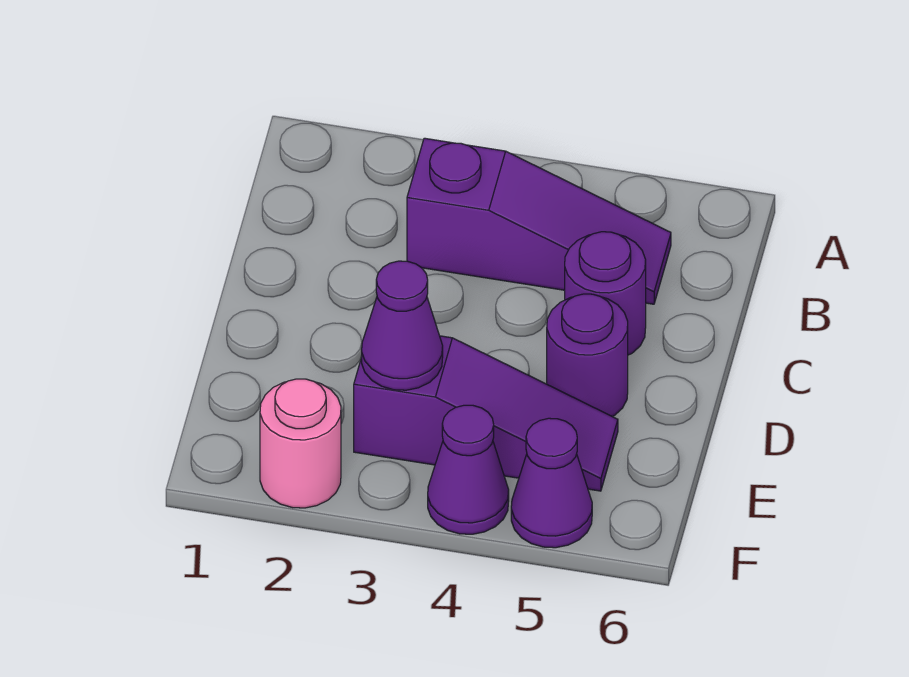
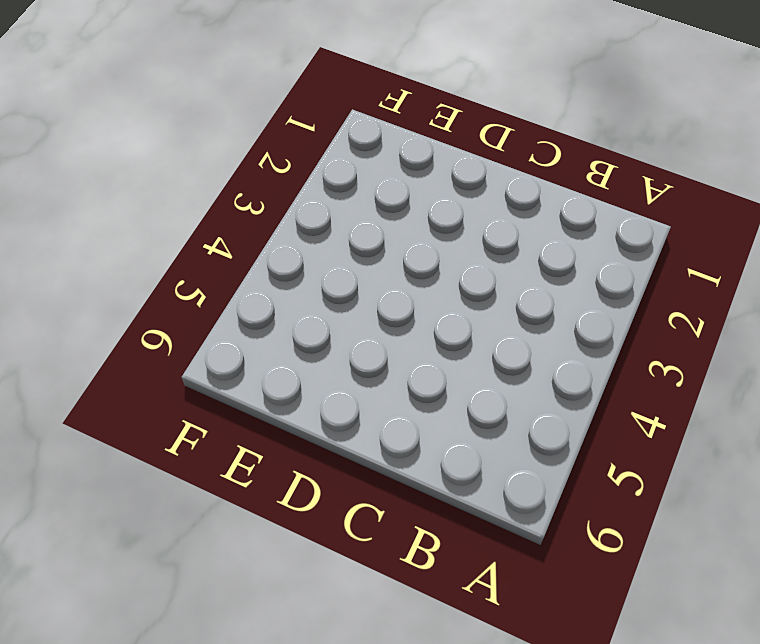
none -> purple 1x3 slope [407,138,671,304]
none -> purple 1x1 round brick [565,232,646,355]

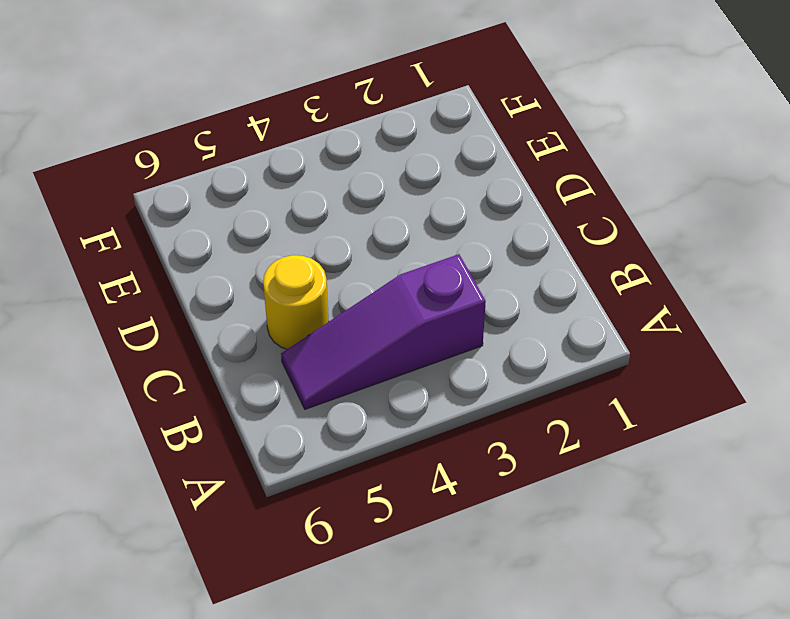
yellow 1x1 round brick [263,255,329,349] -> purple 1x1 round brick [565,232,646,355]
none -> purple 1x1 round brick [547,294,628,417]
none -> purple 1x3 slope [354,336,618,491]

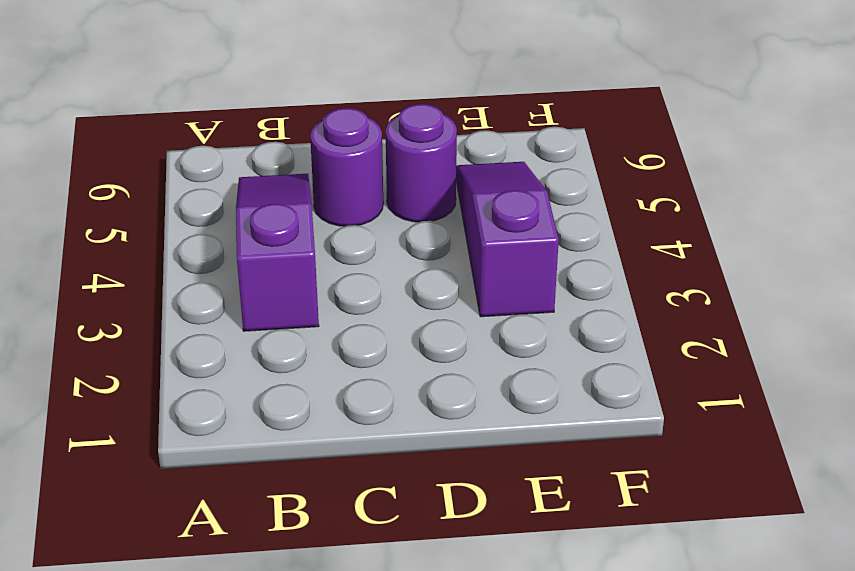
none -> pink 1x1 round brick [260,379,341,508]
none -> purple 1x1 cone [428,405,509,534]

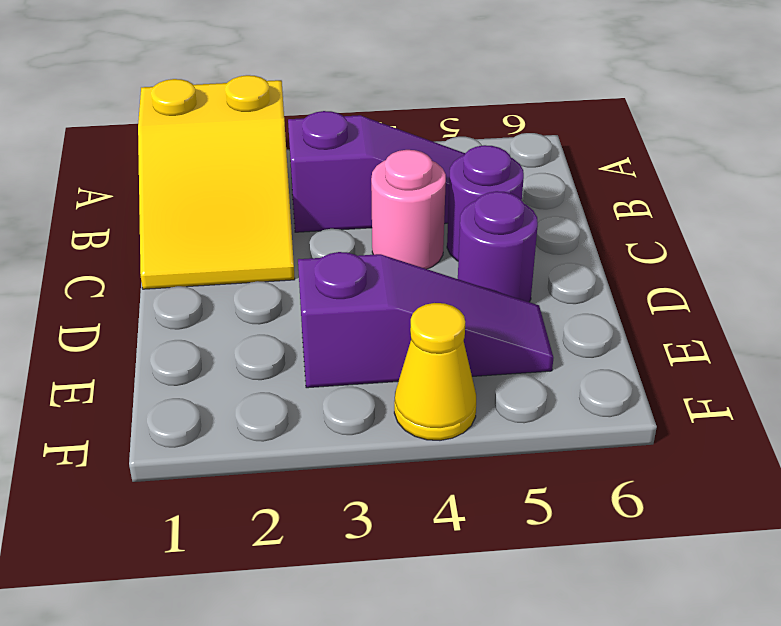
yellow 2x3 slope [138,75,295,289] -> none
pink 1x1 round brick [371,150,446,269] -> pink 1x1 round brick moved to [260,379,341,508]
yellow 1x1 cone [394,303,476,440] -> purple 1x1 cone [428,405,509,534]
none -> purple 1x1 cone [511,418,592,548]
none -> purple 1x1 cone [362,261,443,390]

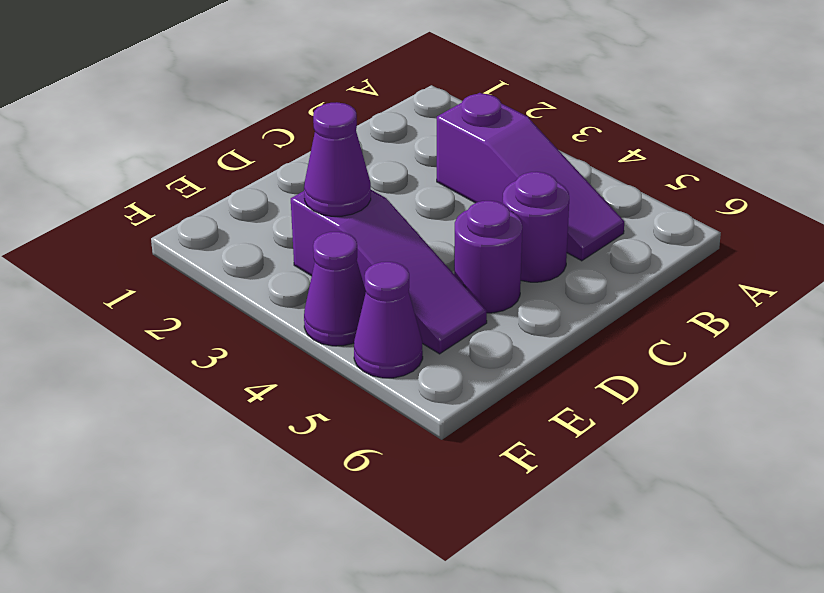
none -> pink 1x1 round brick [260,379,341,508]

